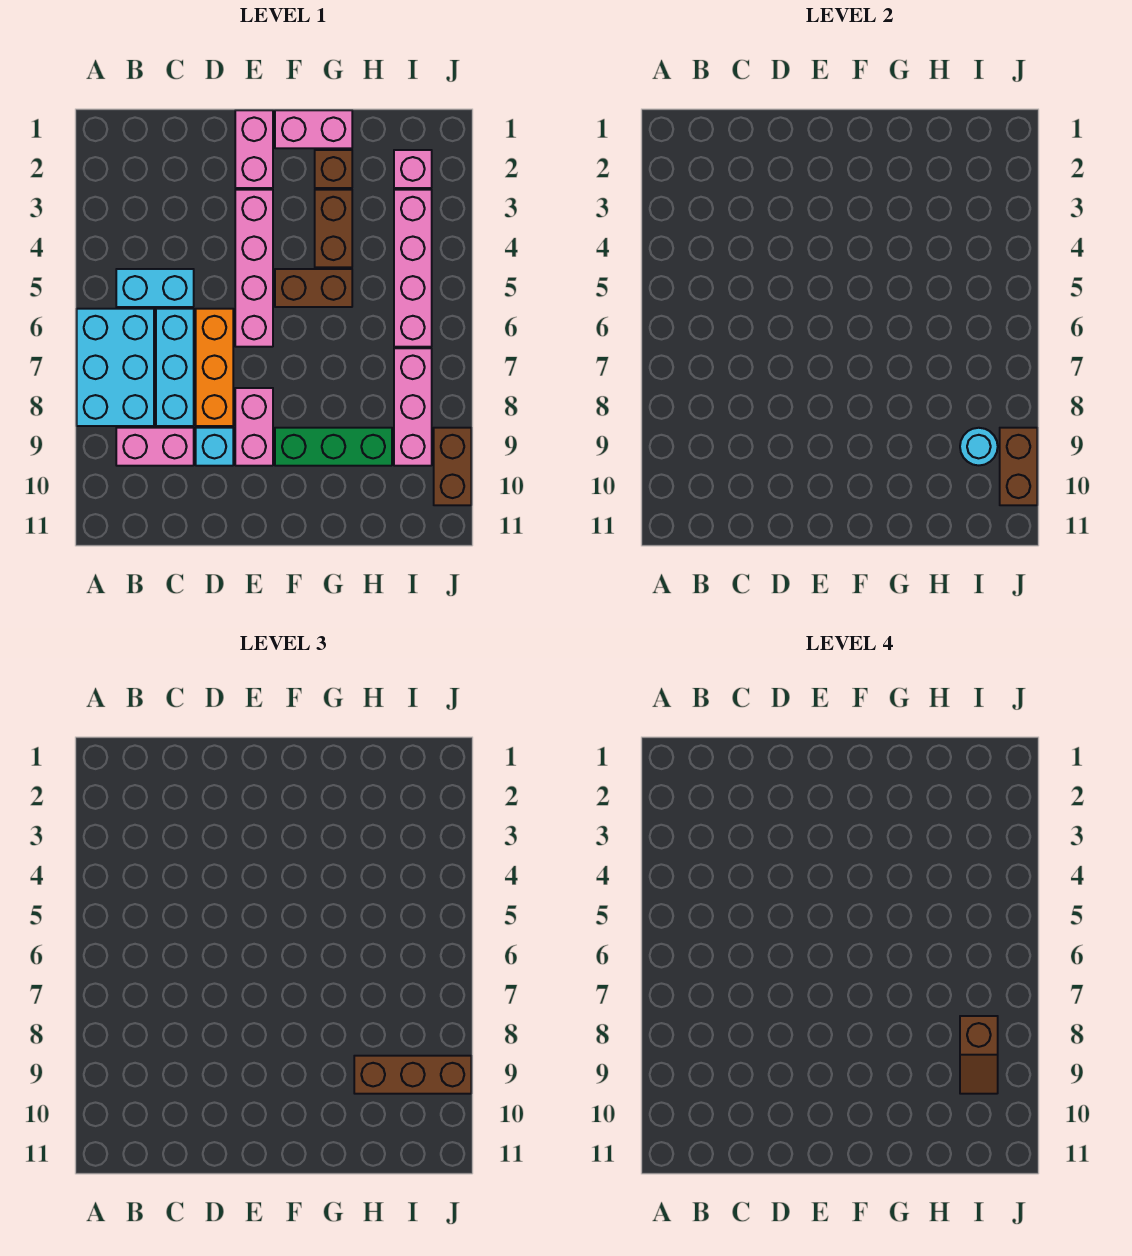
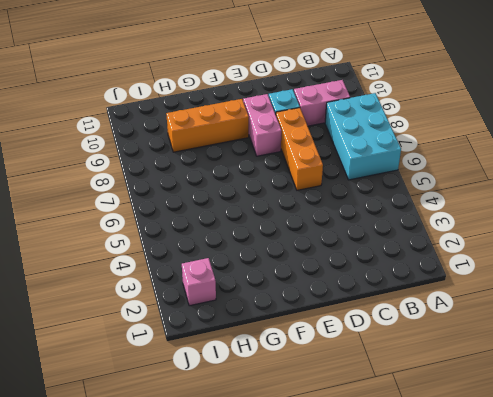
orange 1x3 brick [166,99,249,152] -> green 1x3 brick [275,428,392,466]
none -> cyan 1x2 brick [116,269,194,307]
none -> cyan 1x3 brick [156,309,194,426]
none -> pink 1x2 brick [235,110,273,188]

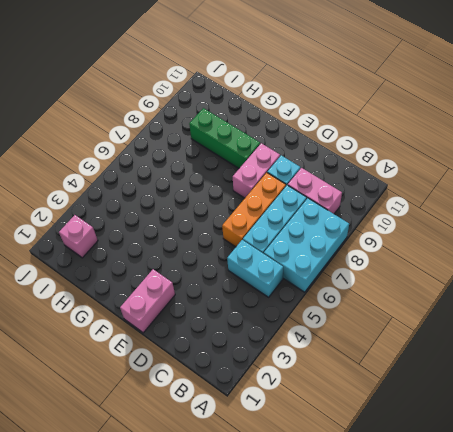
none -> pink 1x4 brick [235,190,273,347]
none -> pink 1x2 brick [275,110,352,148]
none -> brown 1x2 brick [275,269,352,307]

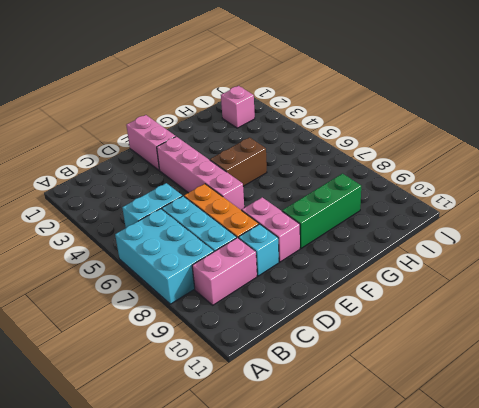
none -> pink 1x2 brick [275,110,352,148]
none -> brown 1x1 brick [315,150,352,188]
none -> brown 1x2 brick [315,190,352,267]

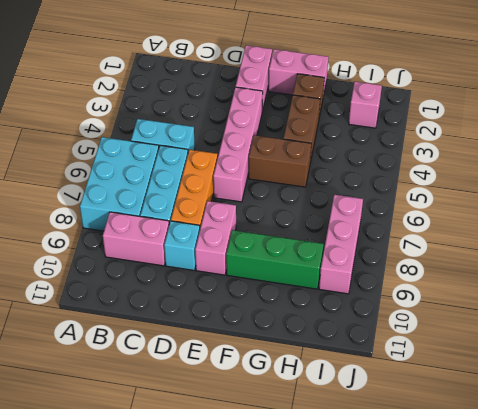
none -> pink 1x4 brick [394,190,432,347]
none -> brown 1x2 brick [434,428,471,505]
none -> cyan 1x1 round brick [960,428,998,465]

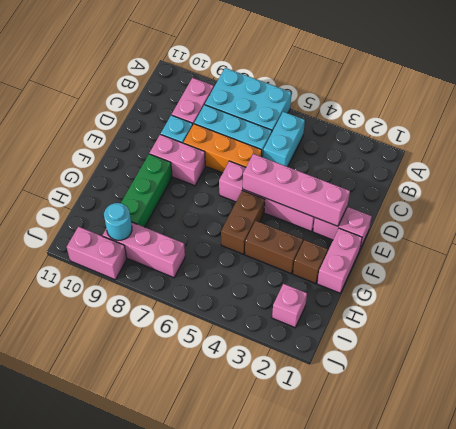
pink 1x4 brick [243,154,350,226] -> pink 1x4 brick moved to [394,190,432,347]
pink 1x2 brick [67,227,127,280] -> brown 1x2 brick [434,428,471,505]
none -> brown 1x2 brick [1000,428,1037,505]
none -> brown 1x3 brick [354,1056,471,1094]
none -> brown 1x2 slope [960,1016,998,1094]

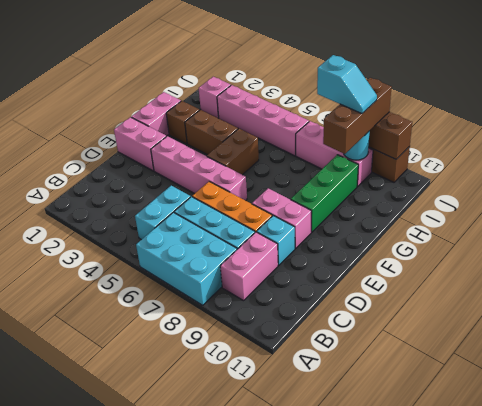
cyan 1x2 slope [317,55,377,114] -> brown 1x2 slope [960,1016,998,1094]

